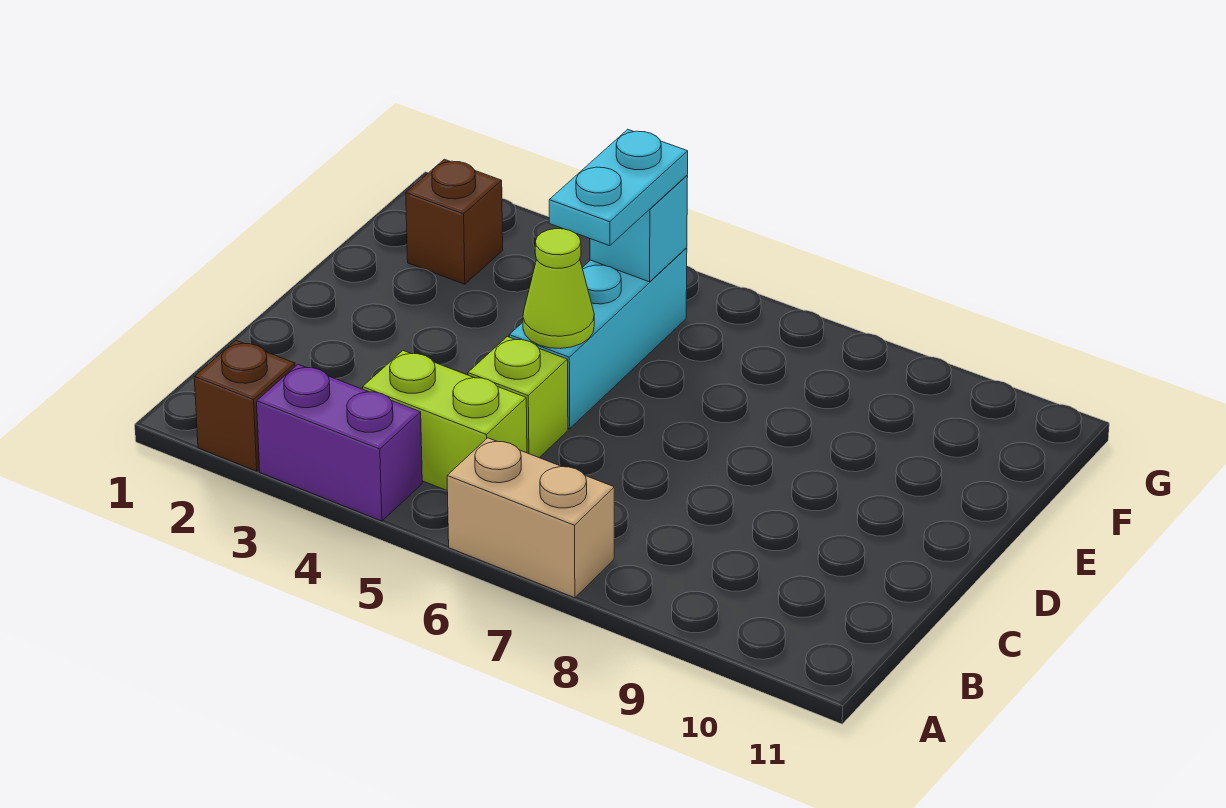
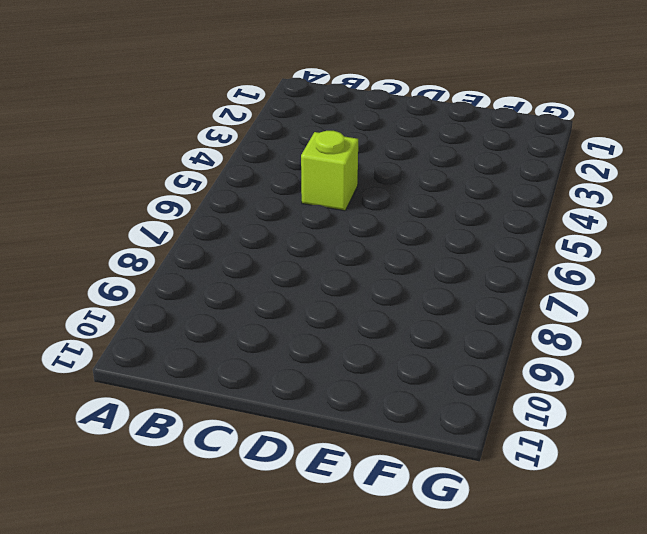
none -> brown 1x1 brick [194,340,295,471]
none -> purple 1x2 brick [257,364,422,521]

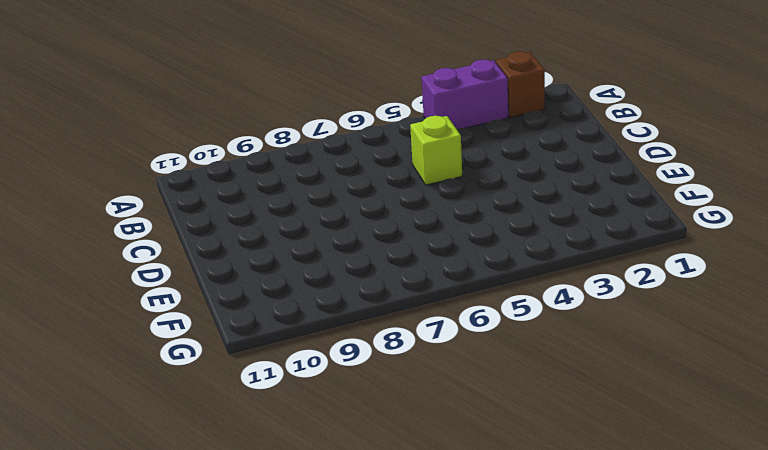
none -> tan 1x2 brick [447,438,614,598]
none -> lime 1x2 brick [363,351,527,490]

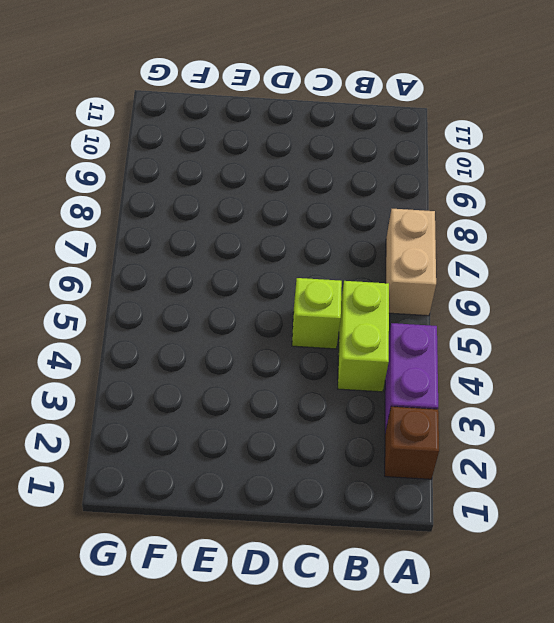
none -> cyan 1x3 brick [509,248,687,429]
none -> brown 1x1 brick [406,159,503,284]

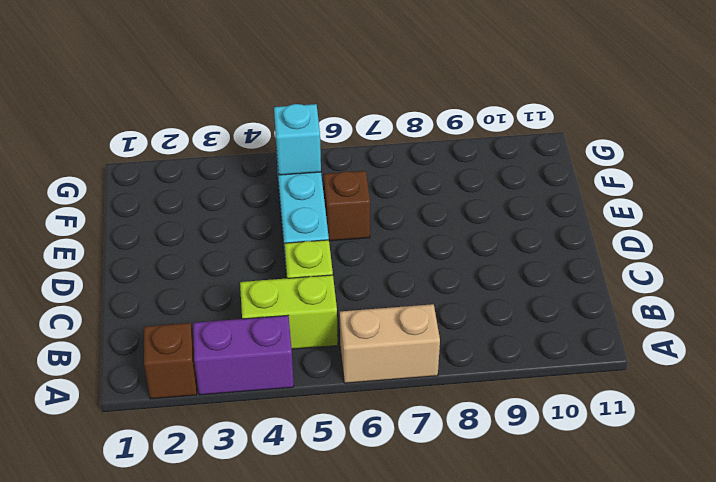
brown 1x1 brick [323,171,370,241] -> brown 1x1 brick moved to [406,159,503,284]
none -> lime 1x1 cone [523,229,594,349]
none -> cyan 1x2 plate [549,129,688,246]

